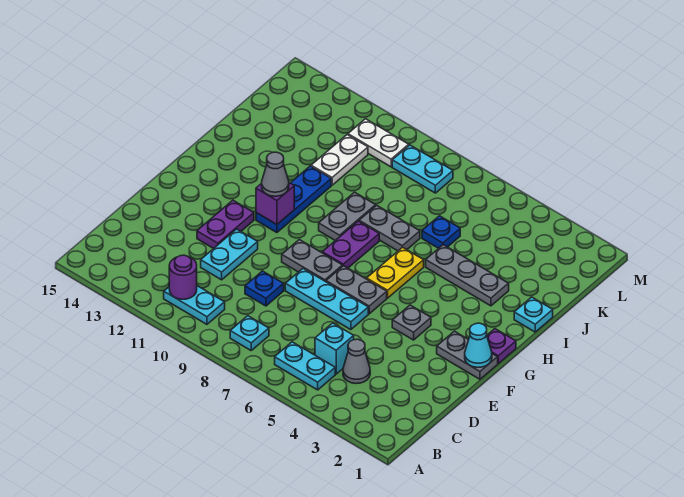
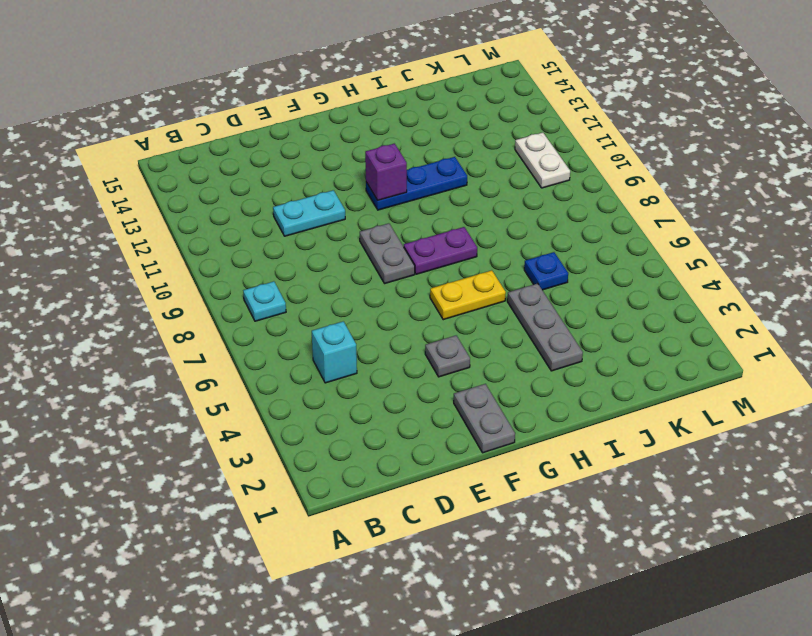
none -> cyan 1x2 plate [275,342,335,390]
none -> cyan 1x2 plate [164,286,225,324]
none -> grey 1x1 cone [343,339,370,384]

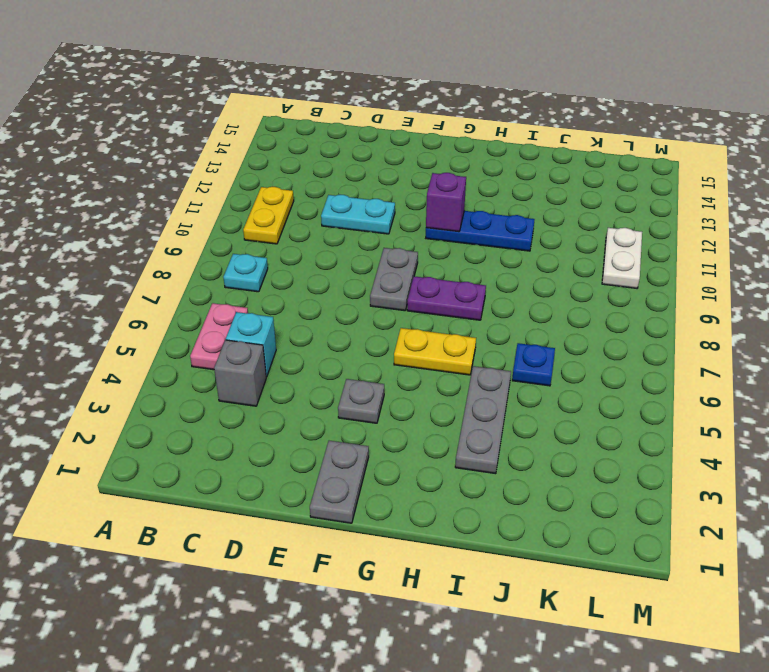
pink 1x2 plate [190,303,248,370] -> cyan 1x2 plate [275,342,335,390]
yellow 1x2 plate [243,187,294,244] -> cyan 1x2 plate [164,286,225,324]
grey 1x1 brick [214,340,266,406] -> grey 1x1 cone [343,339,370,384]
none -> blue 1x1 plate [245,271,284,306]
none -> cyan 1x3 plate [285,269,368,330]
none -> purple 1x2 plate [197,200,254,249]

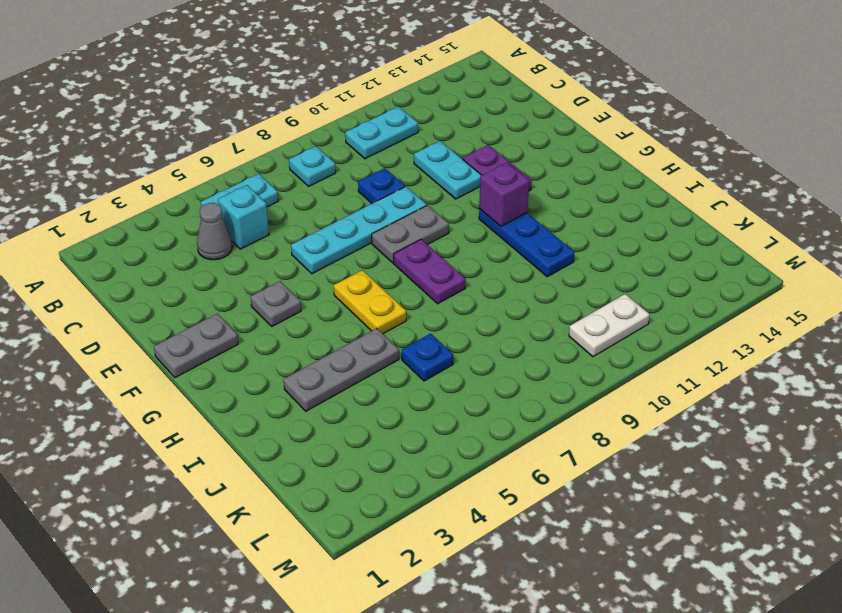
cyan 1x4 plate [291,187,427,274] -> cyan 1x3 plate [285,269,368,330]
none -> grey 1x2 plate [326,266,387,314]
none -> purple 1x1 plate [487,329,516,363]
none -> grey 1x2 plate [319,192,376,240]

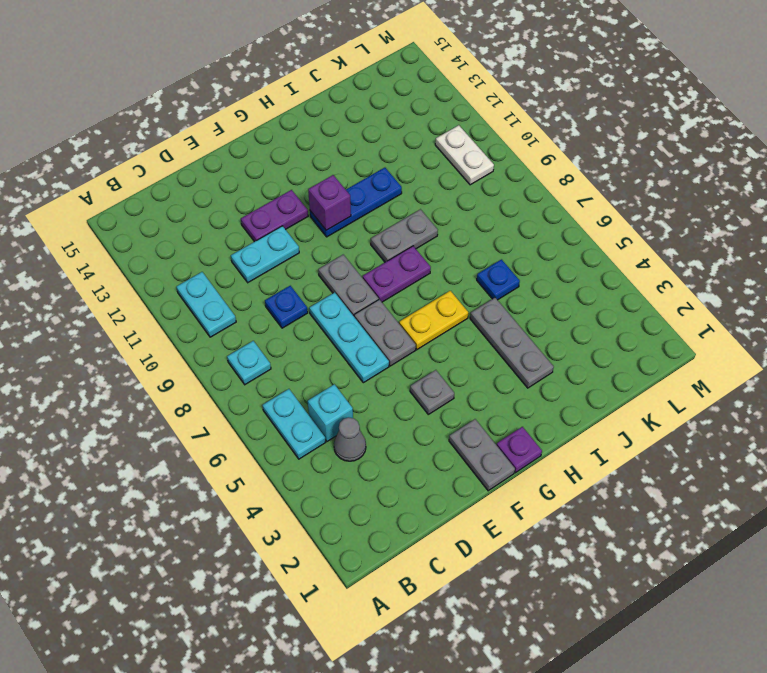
none -> cyan 1x1 plate [514,297,553,332]
none -> grey 1x2 plate [359,205,420,251]
none -> white 1x2 plate [311,135,368,185]

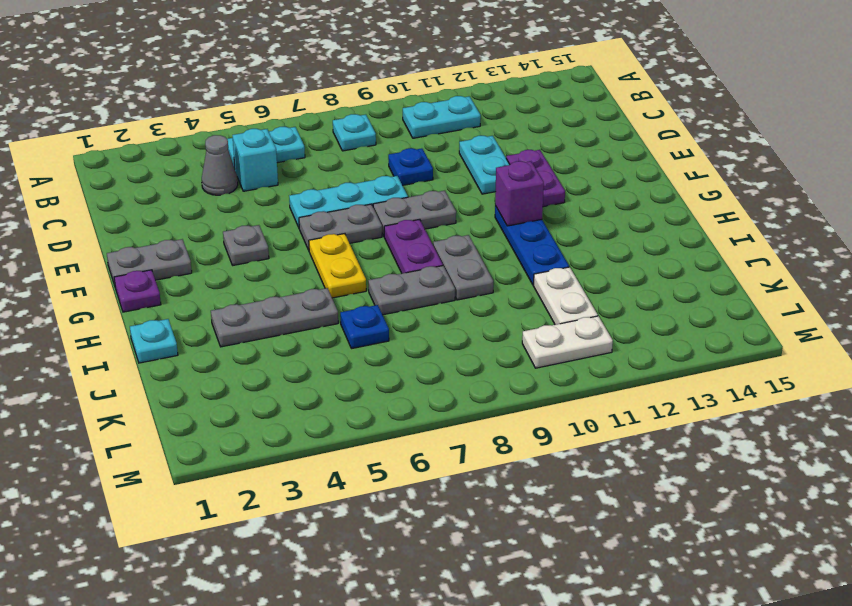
none -> cyan 1x2 plate [392,145,453,193]
none -> purple 1x1 round brick [169,255,197,299]
none -> cyan 1x1 cone [465,323,492,367]

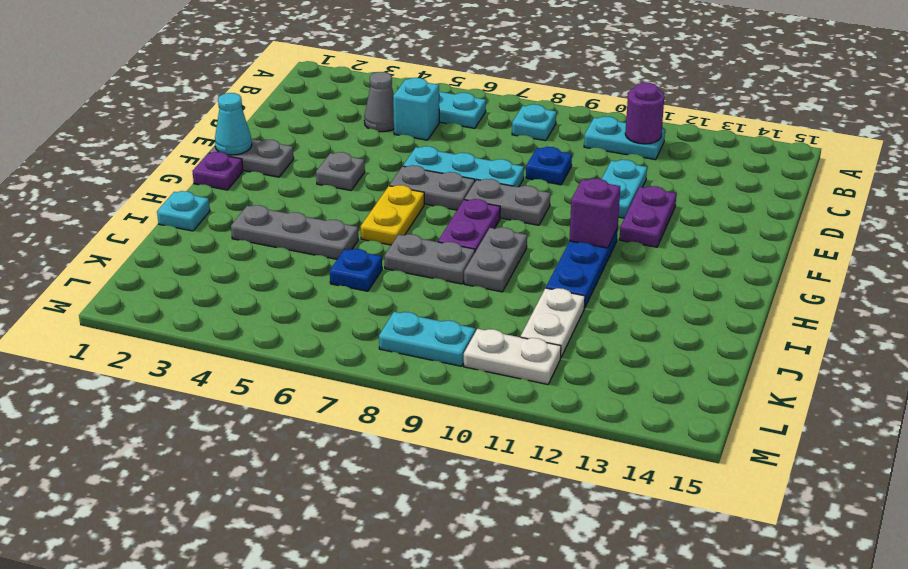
none -> grey 1x1 cone [262,152,289,196]

